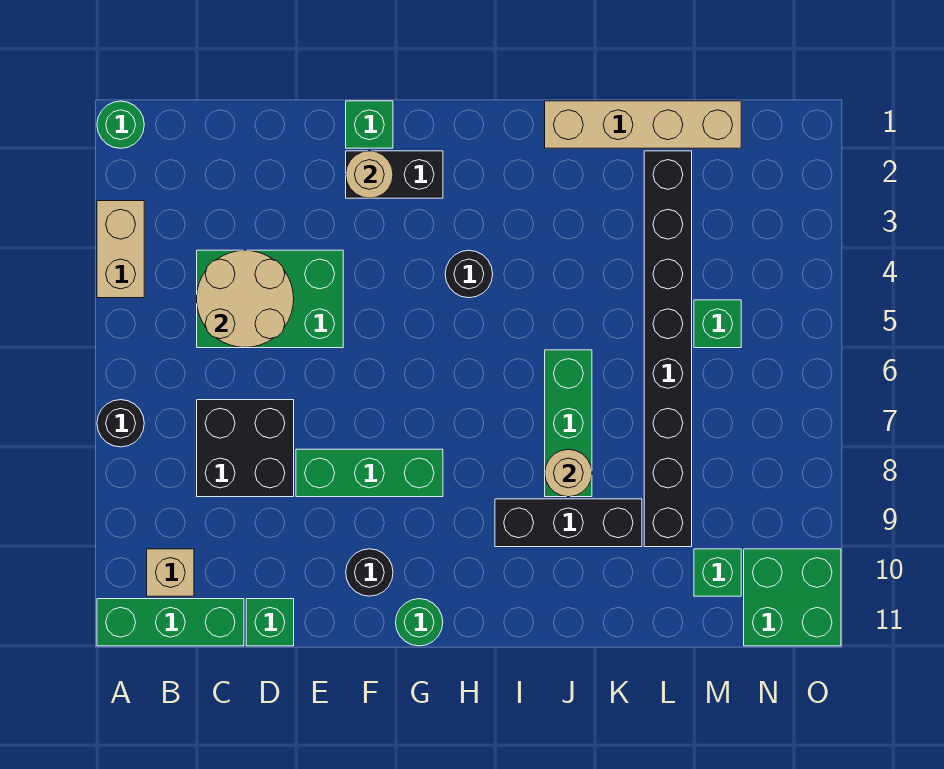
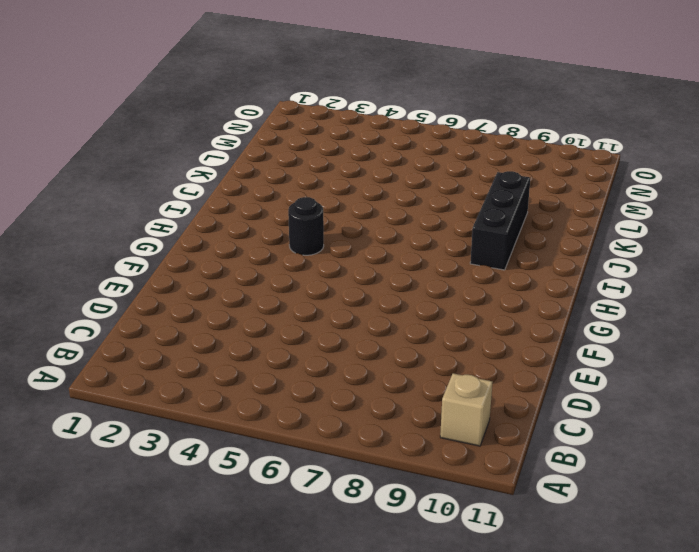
none -> green 1x1 round brick [97,101,144,148]
none -> tan 1x2 brick [97,201,144,298]
none -> black 1x1 round brick [97,400,144,447]

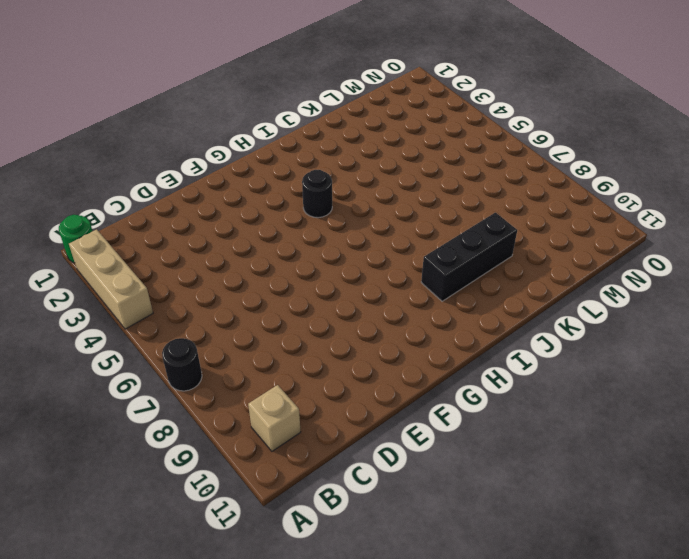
tan 1x3 brick [69,229,153,329] -> tan 1x2 brick [97,201,144,298]
none -> green 1x3 brick [97,599,244,646]
none -> green 2x3 brick [197,250,343,348]
none -> black 2x2 brick [197,400,294,497]

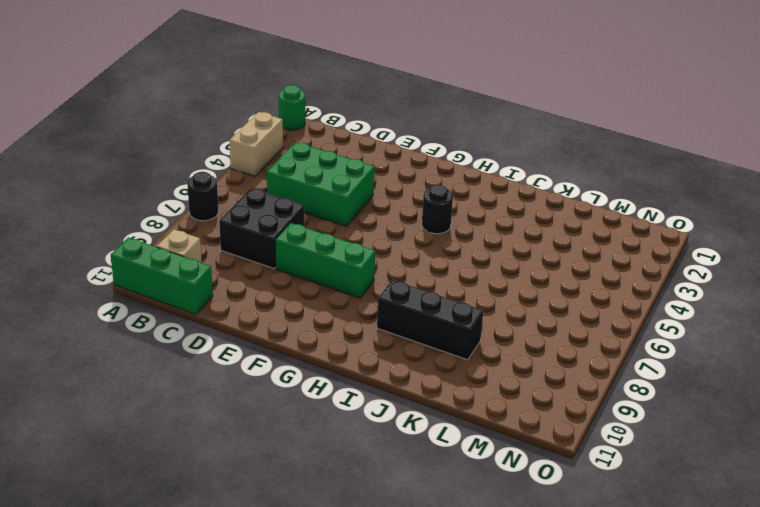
none -> green 1x1 brick [246,599,294,646]
none -> green 1x1 brick [346,101,393,148]
none -> black 1x2 brick [346,151,443,198]

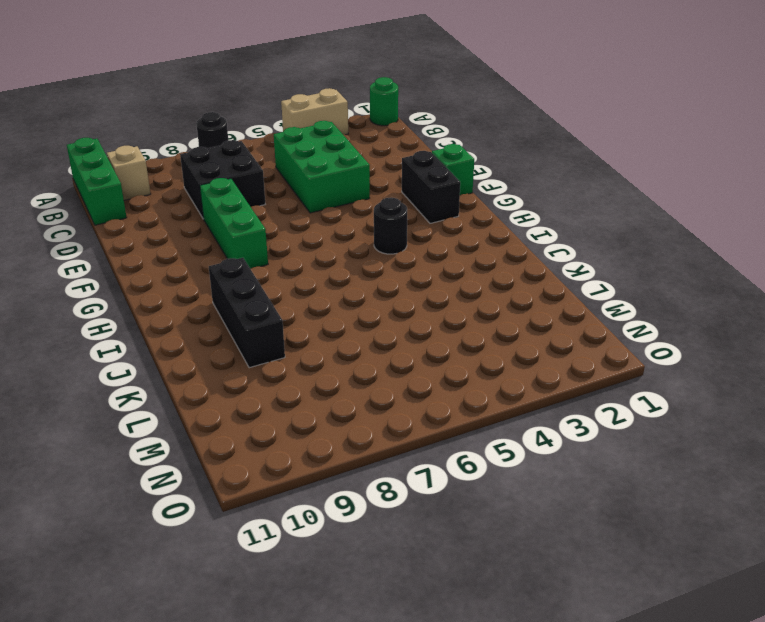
none -> green 1x1 brick [246,599,294,646]
none -> black 1x1 round brick [346,549,393,596]
none -> green 1x1 round brick [396,599,443,646]

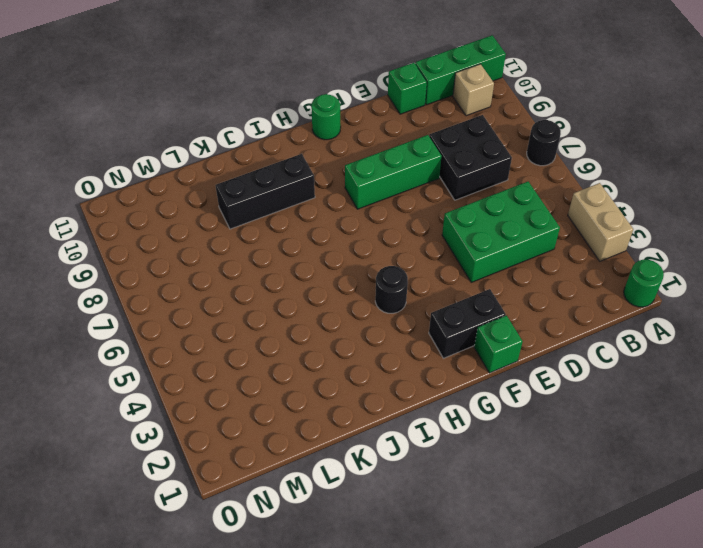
none -> black 1x1 round brick [346,549,393,596]
none -> tan 1x4 brick [545,101,741,148]
none -> green 1x3 brick [545,350,592,497]

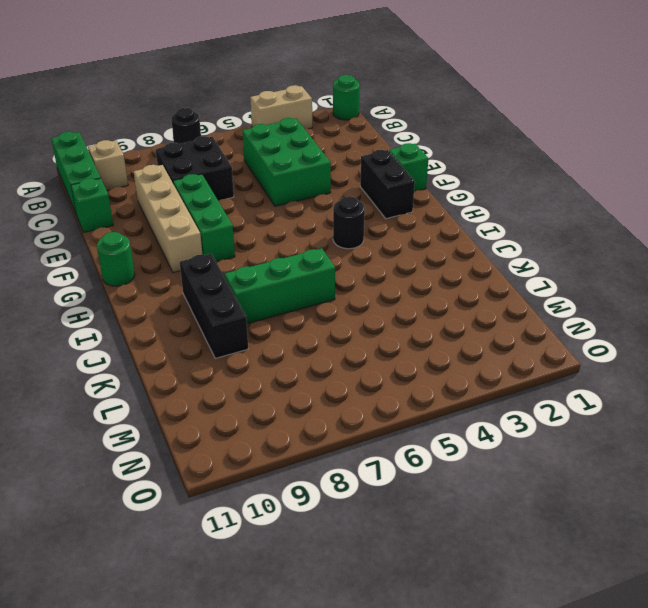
tan 1x4 brick [134,165,202,273] -> tan 1x4 brick moved to [545,101,741,148]
none -> black 1x1 round brick [346,549,393,596]
none -> black 1x8 brick [644,151,692,547]
none -> green 1x1 brick [694,300,741,348]

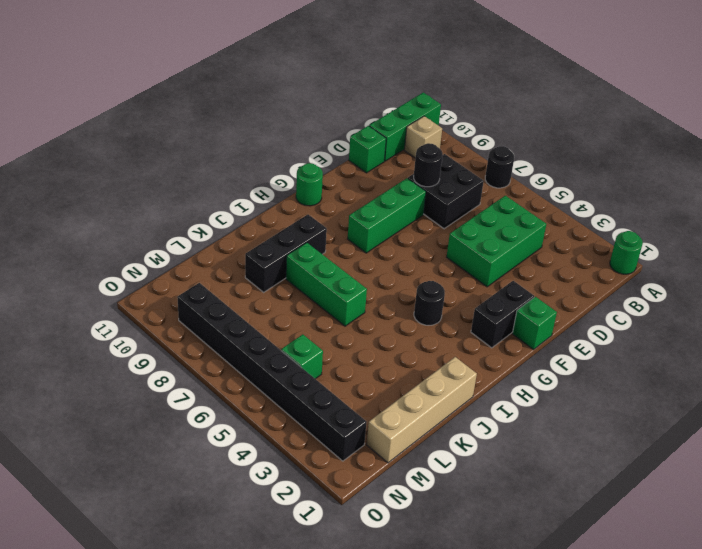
black 1x1 round brick [414,143,443,187] -> black 1x1 round brick moved to [346,549,393,596]
black 1x8 brick [177,283,366,461] -> black 1x8 brick moved to [644,151,692,547]
none -> tan 1x2 brick [97,201,144,298]
none -> green 1x1 brick [694,549,741,596]
none -> green 2x2 brick [744,549,841,646]

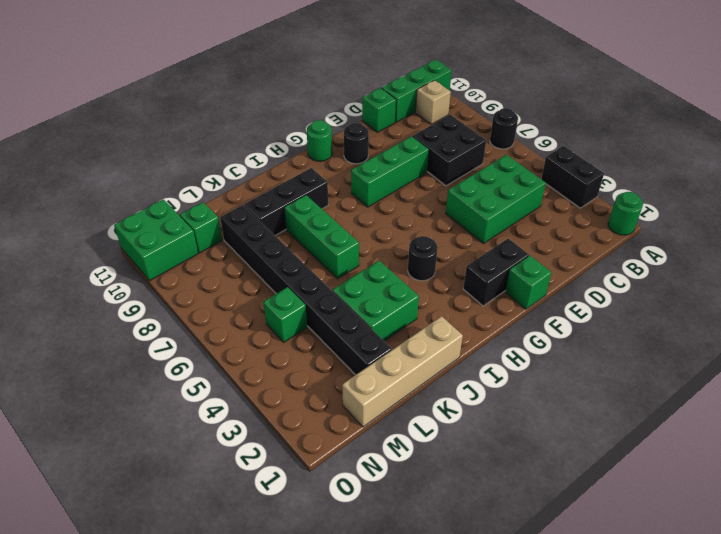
black 1x2 brick [541,146,604,208] -> tan 1x2 brick [97,201,144,298]
green 2x2 brick [333,261,419,341] -> none
none -> tan 2x2 round brick [197,250,294,348]
none -> tan 1x1 round brick [346,151,393,198]
none -> tan 1x1 round brick [545,449,592,497]

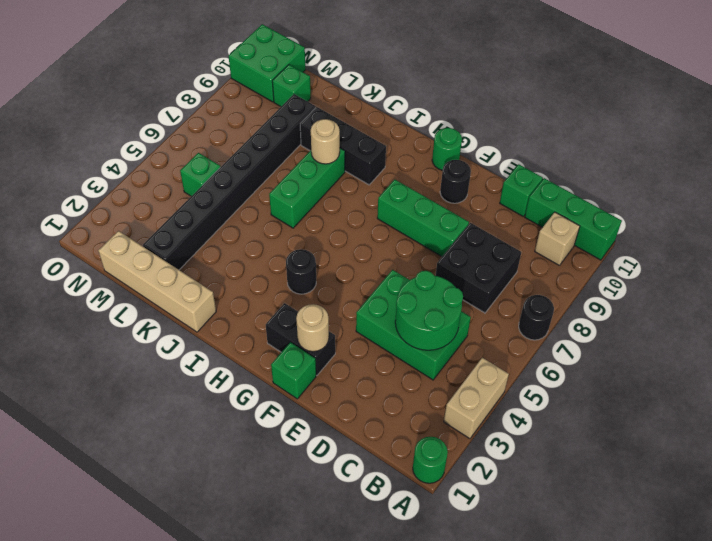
green 2x2 round brick [395,271,463,350] -> tan 2x2 round brick [197,250,294,348]

